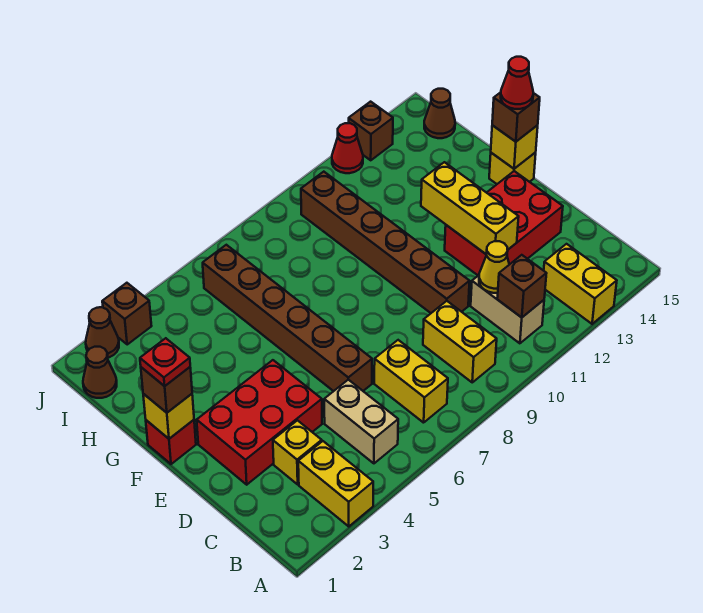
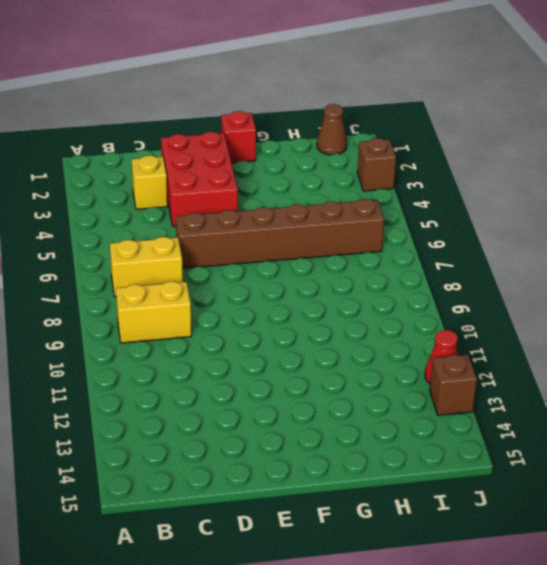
none -> yellow 1x2 brick [298,441,373,526]
none -> yellow 1x2 brick [544,244,617,324]
none -> tan 1x2 brick [324,380,398,463]

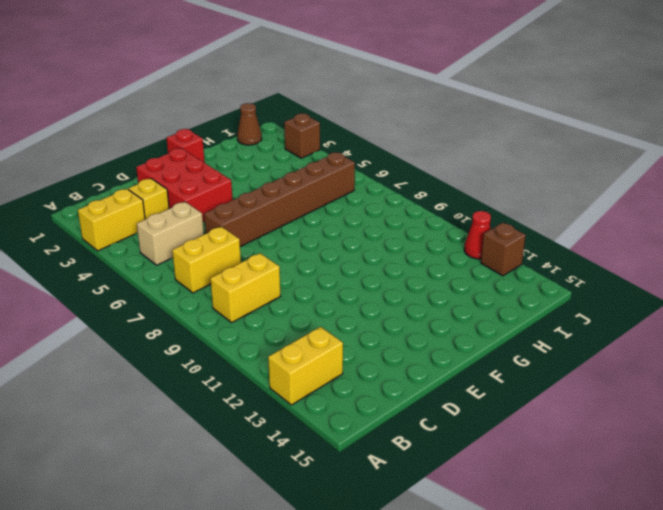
none -> tan 1x2 brick [471,275,544,343]
none -> brown 1x6 brick [301,172,470,313]
none -> red 2x3 brick [445,171,563,275]

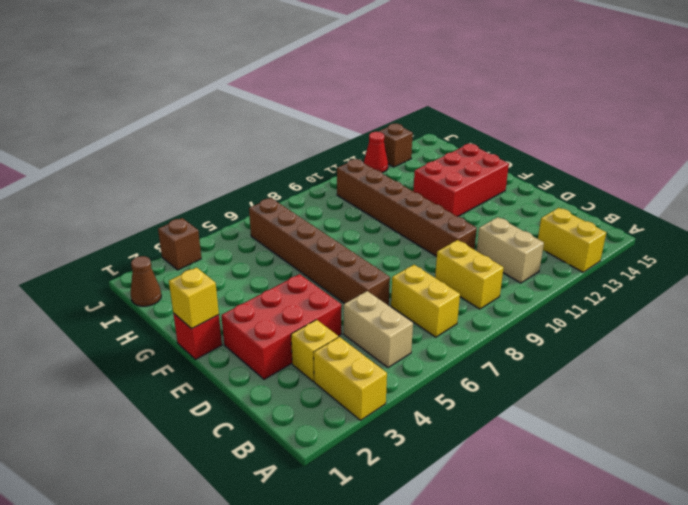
red 2x3 brick [413,144,509,217] -> red 2x3 brick moved to [445,171,563,275]
none -> yellow 1x1 brick [489,152,536,184]
none -> brown 1x1 cone [424,89,455,138]
none -> brown 1x1 cone [86,307,119,358]

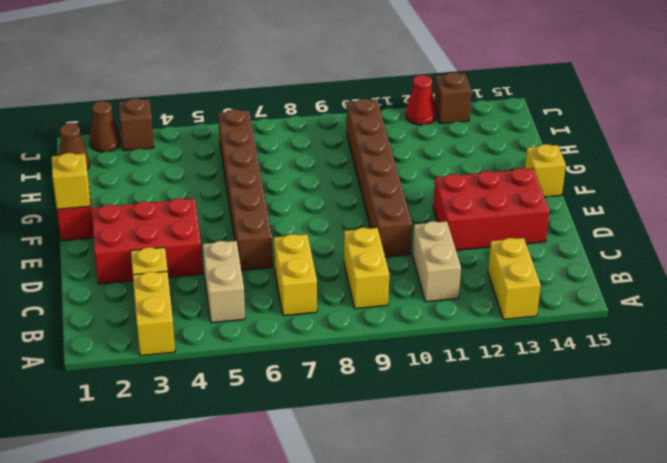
none -> brown 1x1 cone [424,89,455,138]
none -> brown 1x1 brick [497,255,547,318]
none -> yellow 1x1 cone [479,241,509,293]

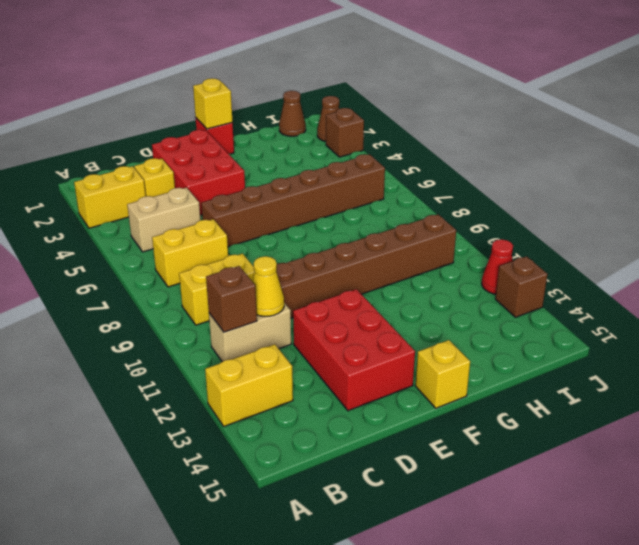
none -> brown 1x1 cone [424,89,455,138]
none -> yellow 1x3 brick [421,162,519,255]
none -> yellow 1x1 brick [491,125,538,169]

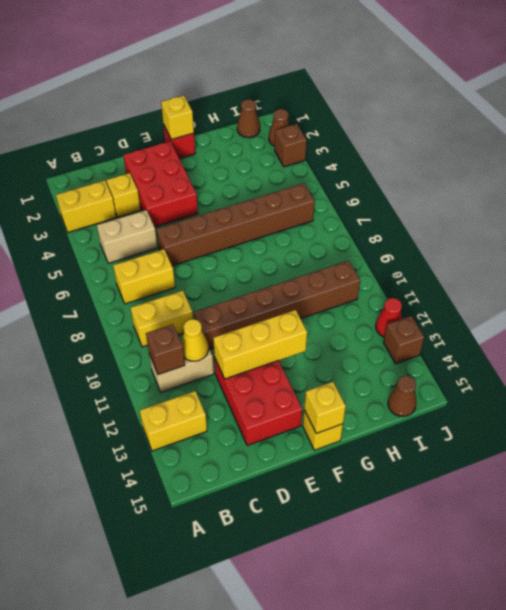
none -> brown 1x1 brick [141,367,192,413]
none -> brown 1x1 brick [492,92,540,142]
none -> red 1x1 plate [140,338,190,386]

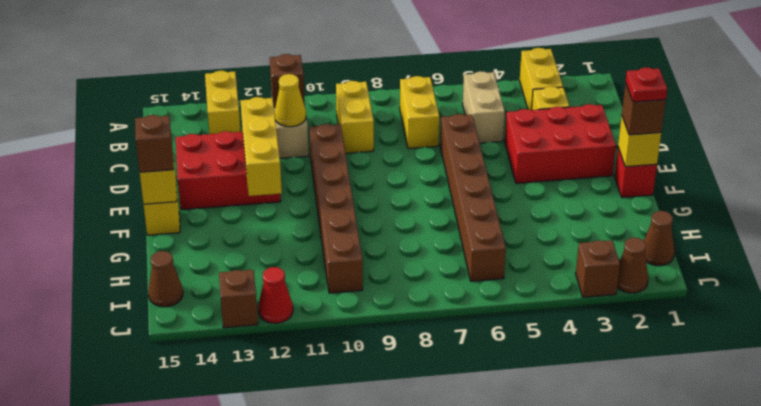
none -> red 1x1 cone [501,57,533,109]

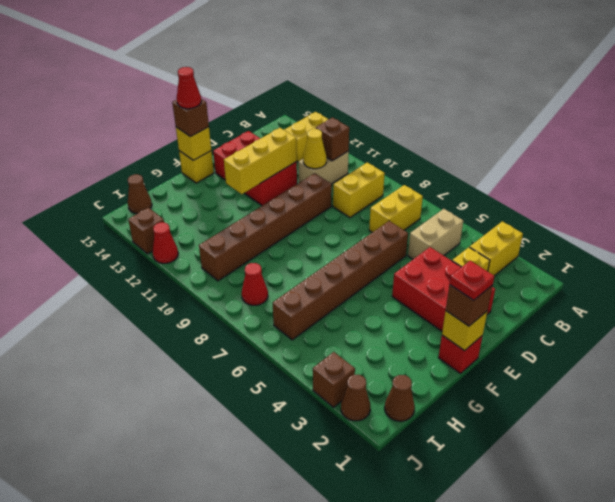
red 1x1 cone [242,263,268,305] -> none

